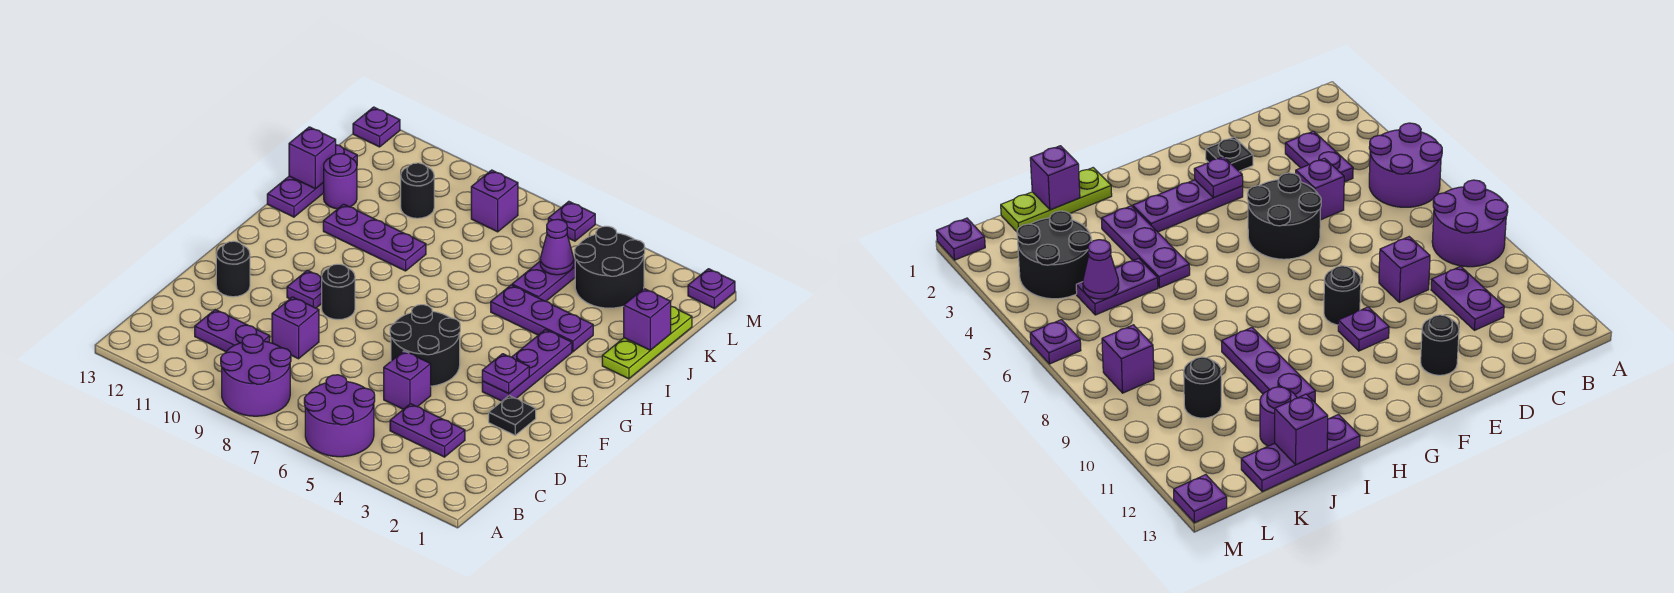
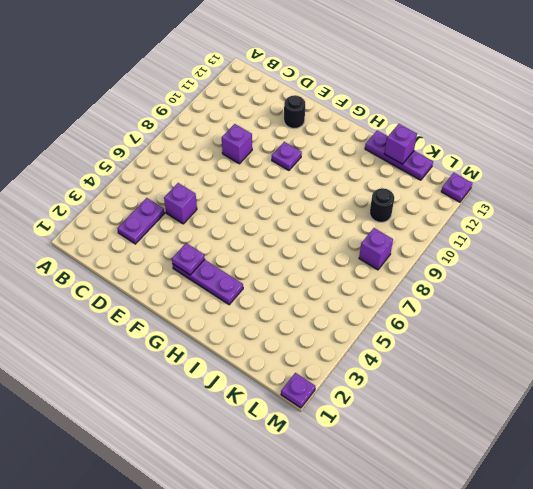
none -> purple 2x2 round brick [304,375,375,457]
none -> purple 2x2 round brick [221,334,291,416]
none -> purple 1x2 plate [195,310,270,351]

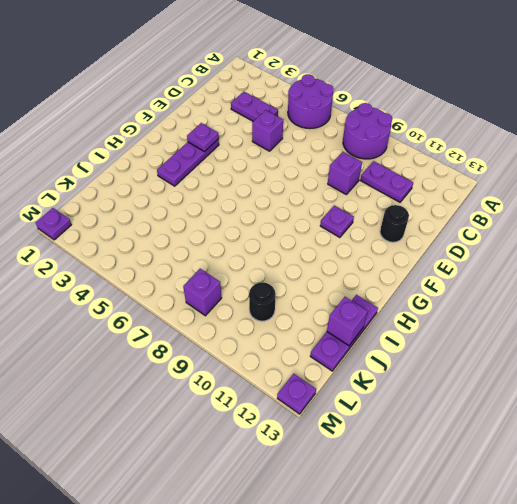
none -> black 1x1 plate [489,396,536,435]
none -> black 2x2 round brick [390,305,460,386]
none -> black 1x1 round brick [322,264,355,320]

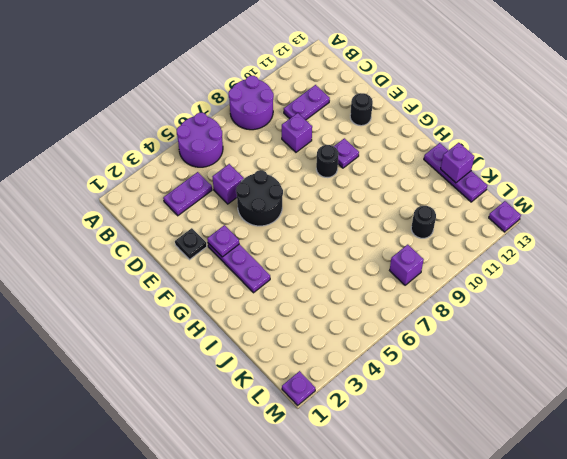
none -> lime 1x3 plate [602,306,692,379]
none -> purple 1x3 plate [491,285,593,352]
none -> purple 1x3 plate [323,204,426,271]

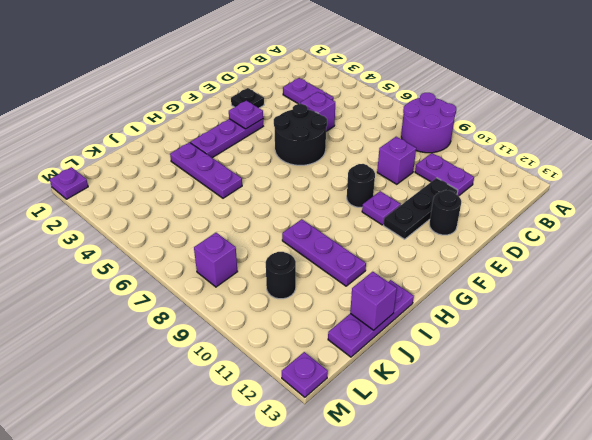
black 1x3 plate [384,178,458,239] -> none
none -> purple 2x2 round brick [304,375,375,457]
none -> lime 1x3 plate [602,306,692,379]
none -> purple 1x2 plate [512,260,575,301]

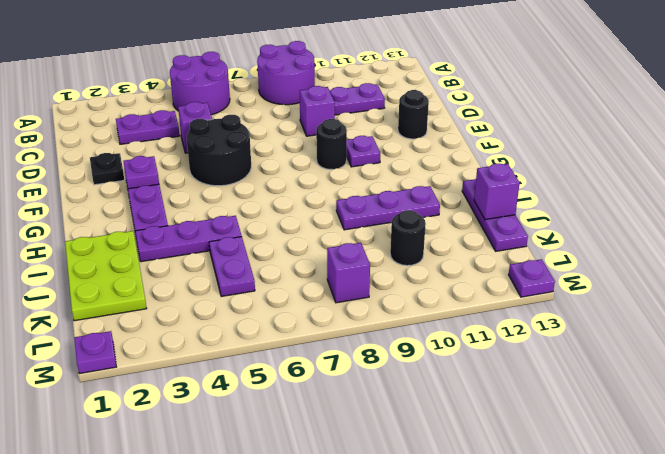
lime 2x3 plate [65,231,147,321] -> lime 1x3 plate [602,306,692,379]
none -> purple 1x1 round brick [323,154,357,209]
none -> black 2x2 round brick [574,226,645,308]
none -> purple 1x1 plate [548,201,595,241]

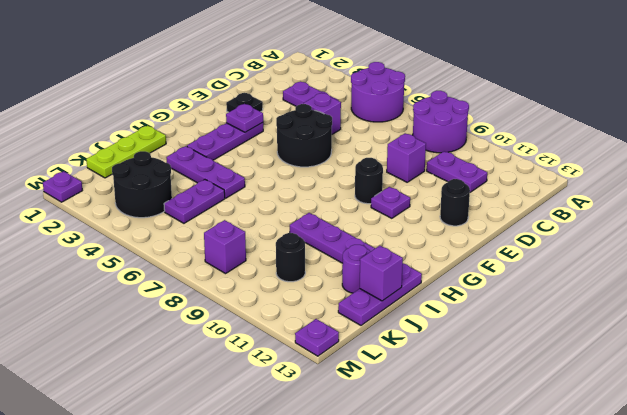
none -> purple 1x1 plate [548,201,595,241]
none -> purple 1x1 brick [624,289,671,350]
none -> purple 1x1 cone [540,219,574,275]

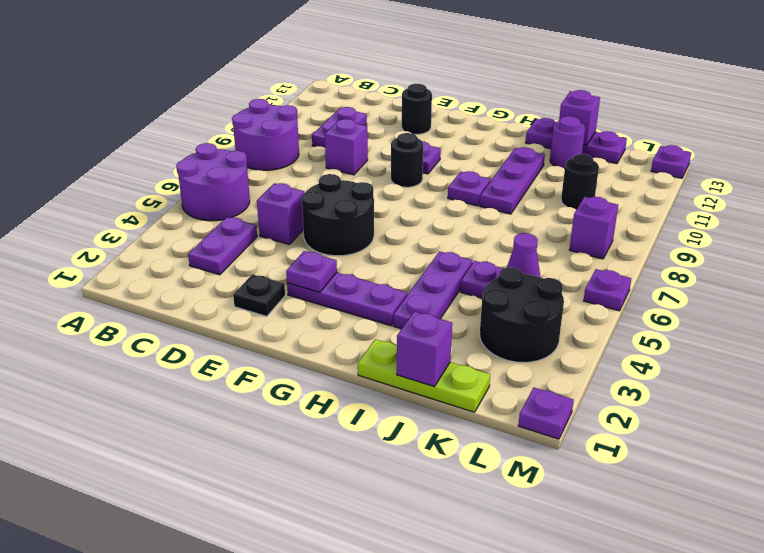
purple 1x1 plate [448,171,491,206] -> none

